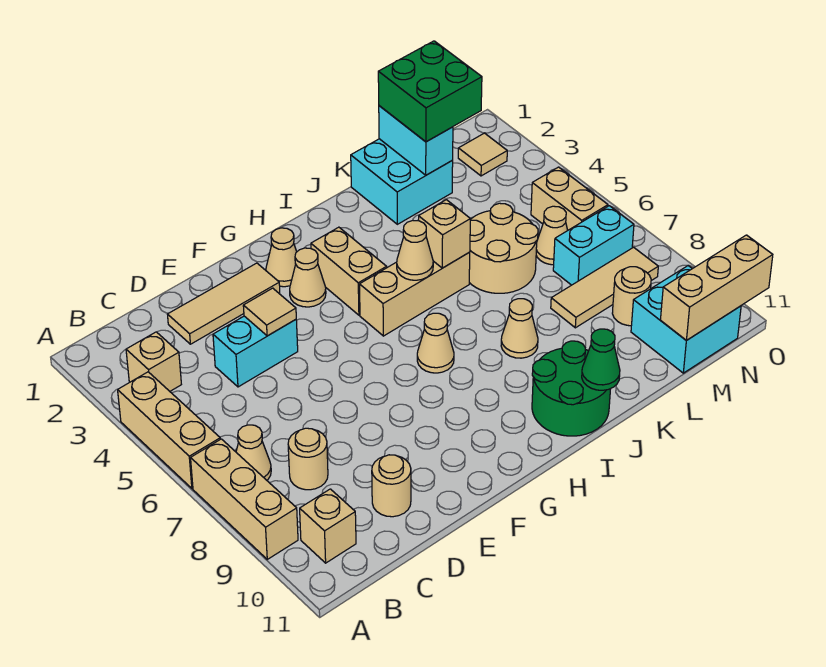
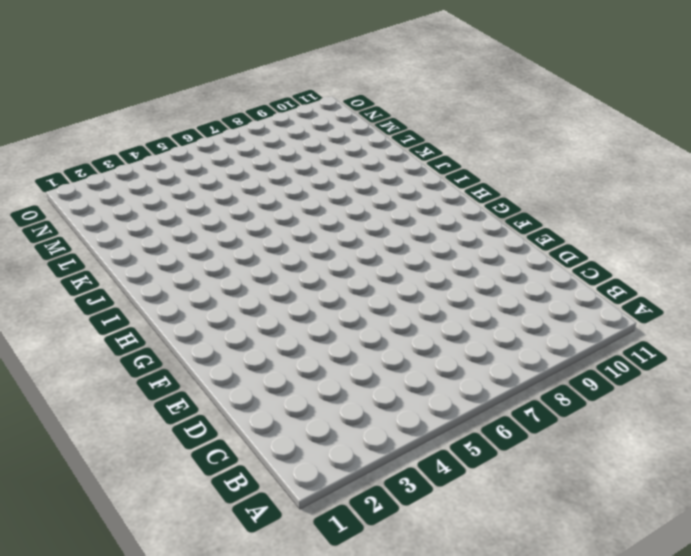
none -> tan 1x3 brick [118,372,220,488]
none -> tan 1x3 brick [191,439,298,559]
none -> tan 1x1 brick [126,332,181,391]
none -> tan 1x1 cone [236,425,271,480]

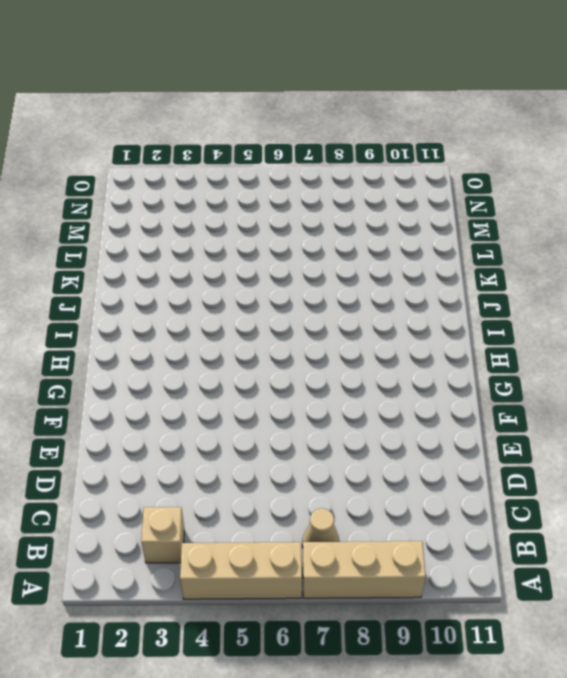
none -> tan 1x1 brick [300,489,356,563]
none -> tan 1x1 round brick [288,428,328,490]
none -> tan 1x3 tile [167,263,280,344]
none -> cyan 1x2 brick [213,316,298,387]

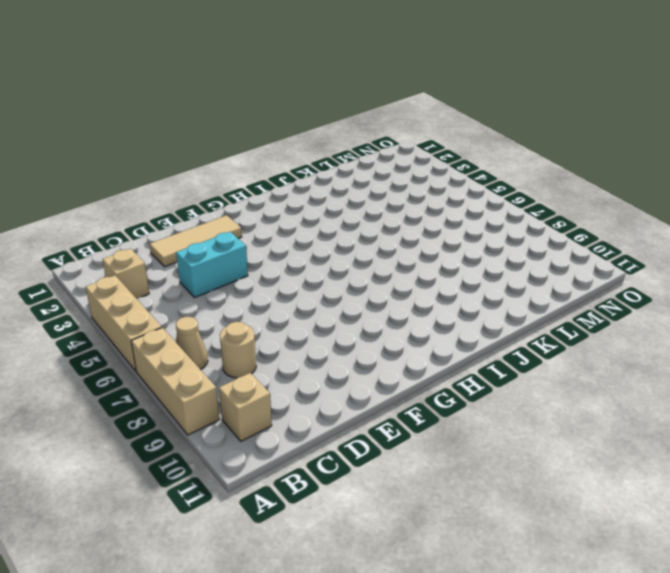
none -> tan 1x1 round brick [372,455,411,517]
none -> tan 1x1 cone [266,228,297,287]
none -> tan 1x1 cone [290,248,326,307]
none -> tan 1x2 brick [311,227,387,315]

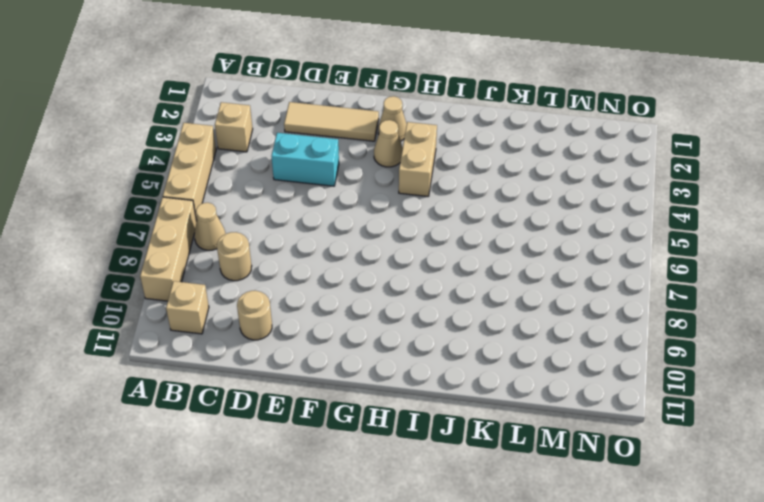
none -> tan 1x3 brick [359,252,470,336]
none -> tan 1x1 cone [417,313,454,373]
none -> green 2x2 round brick [532,341,610,436]
none -> tan 1x1 cone [501,299,538,358]

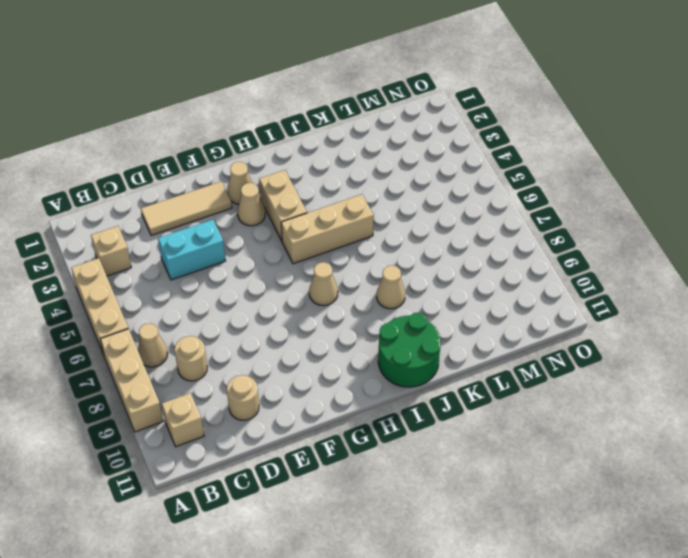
none -> cyan 2x2 brick [351,139,453,224]
none -> tan 2x2 round brick [469,203,538,293]
none -> tan 1x3 tile [551,247,658,328]
none -> tan 1x1 cone [536,206,568,265]

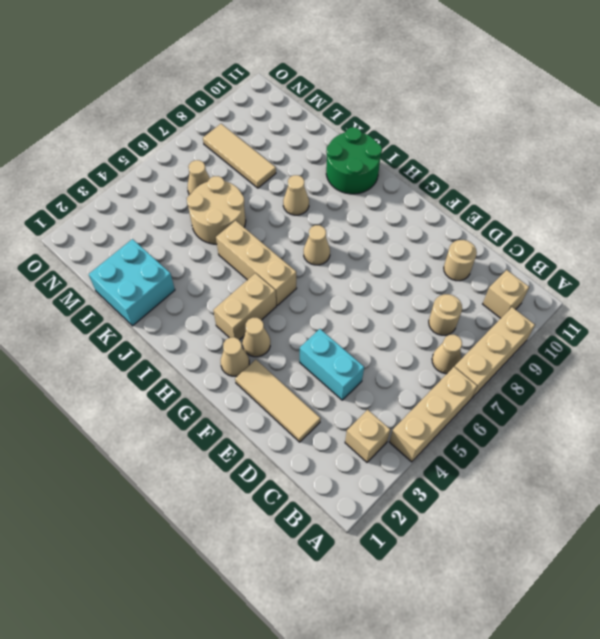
none -> cyan 1x2 brick [553,206,634,285]
none -> tan 1x1 round brick [612,267,651,326]
none -> cyan 2x2 brick [631,266,741,373]
none -> tan 1x1 tile [458,133,507,176]

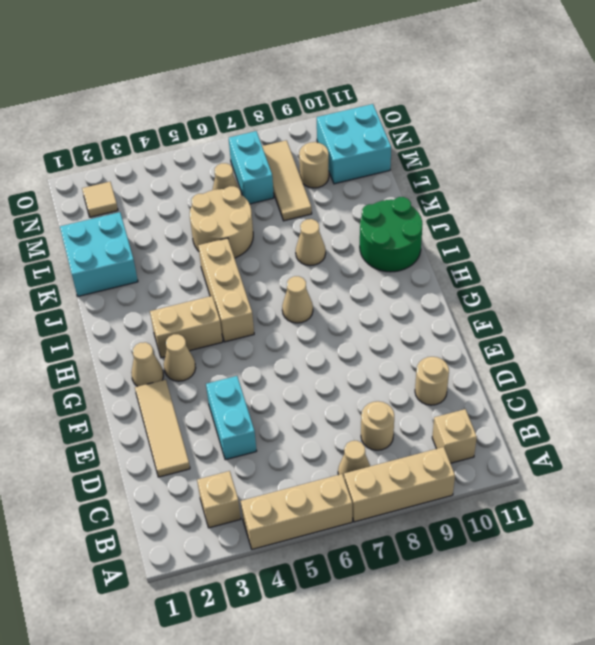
none -> tan 1x2 brick [531,167,608,230]
none -> tan 1x1 tile [243,288,296,336]
none -> tan 1x1 cone [397,221,433,280]
none -> tan 1x1 brick [418,200,470,268]

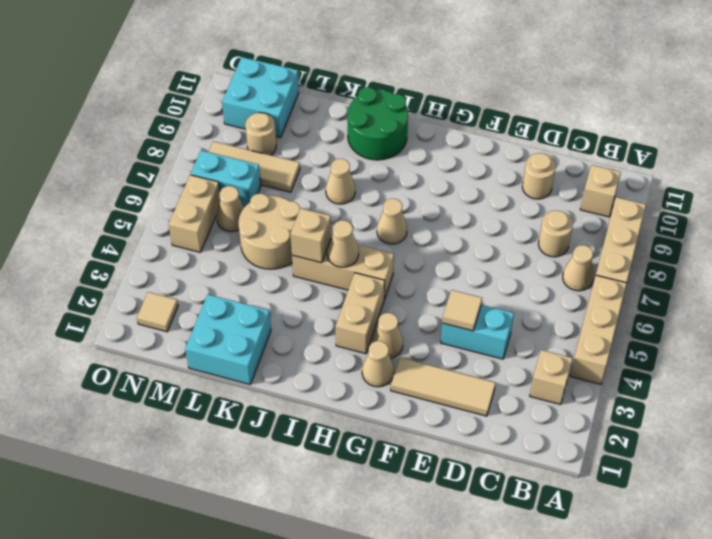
none -> green 1x1 cone [582,329,620,390]
none -> cyan 1x2 brick [379,106,453,175]
none -> tan 1x3 brick [661,235,773,340]
none -> green 2x2 brick [378,41,482,142]

